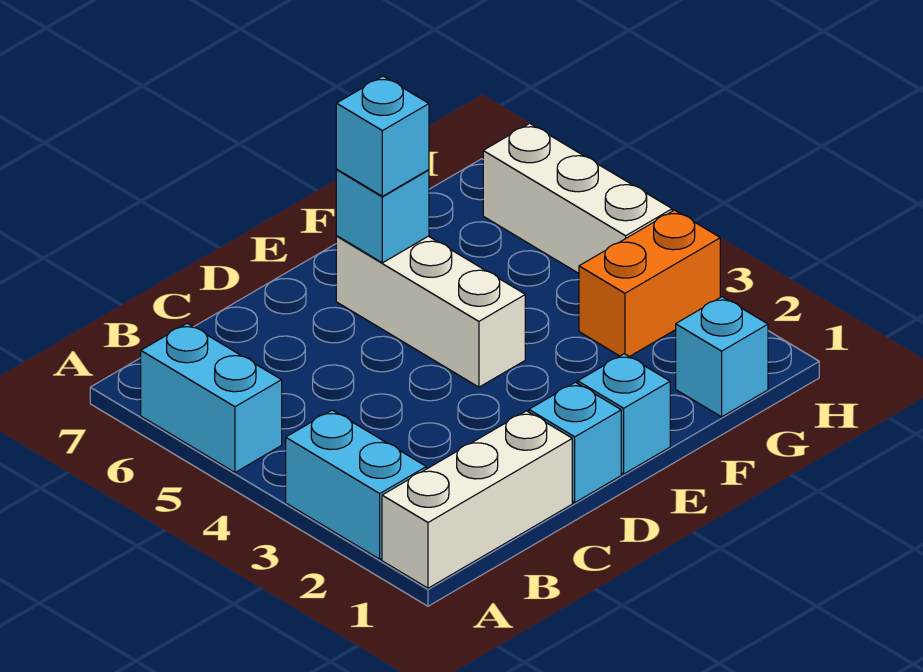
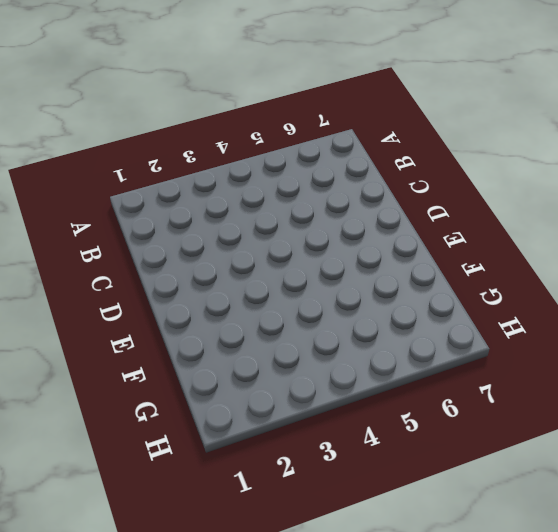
none -> white 1x3 brick [382,411,572,588]
none -> cyan 1x2 brick [286,410,426,559]

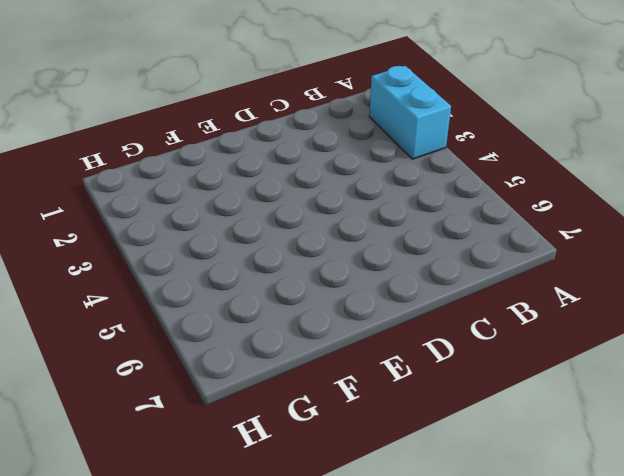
none -> white 1x3 brick [382,411,572,588]
none -> cyan 1x2 brick [141,323,282,472]

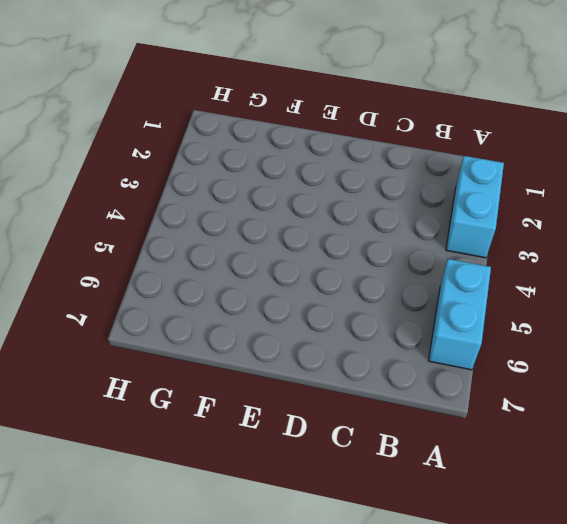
none -> white 1x3 brick [382,411,572,588]
none -> cyan 1x1 brick [529,382,621,502]

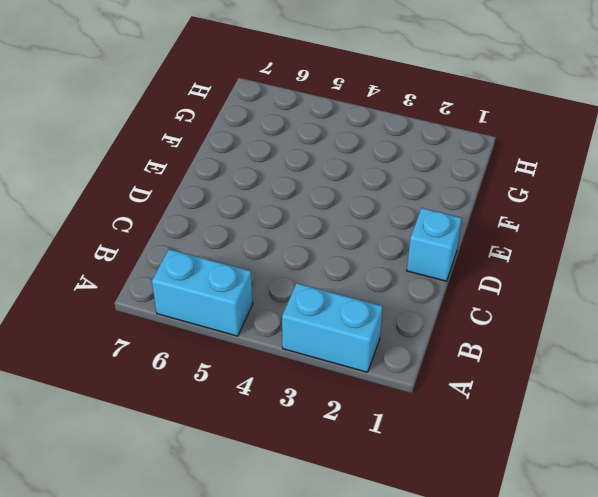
none -> white 1x3 brick [382,411,572,588]
none -> cyan 1x1 brick [578,354,670,474]

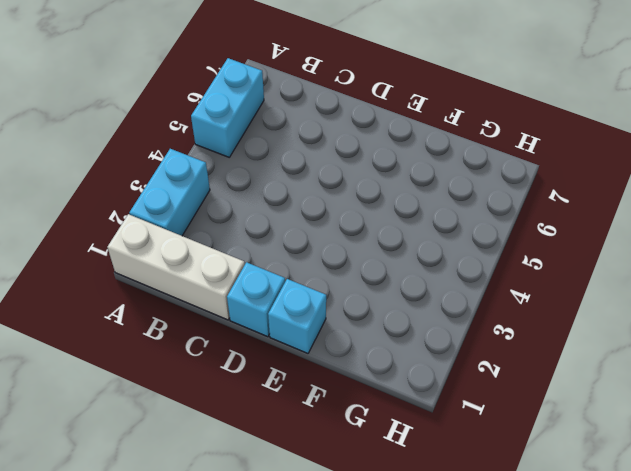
none -> white 1x3 brick [336,236,525,387]
none -> cyan 1x1 brick [676,297,768,417]

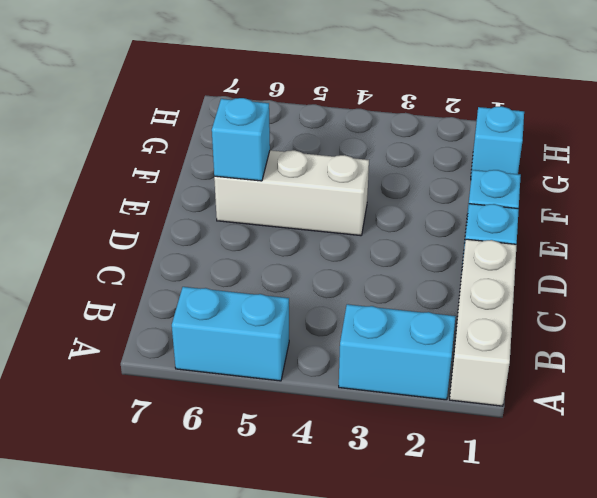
none -> orange 1x2 brick [579,210,720,357]
none -> white 1x3 brick [483,123,672,273]

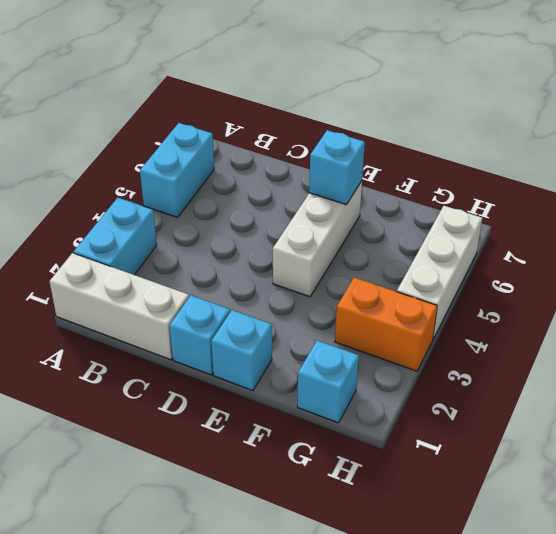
none -> cyan 1x1 brick [336,76,429,196]

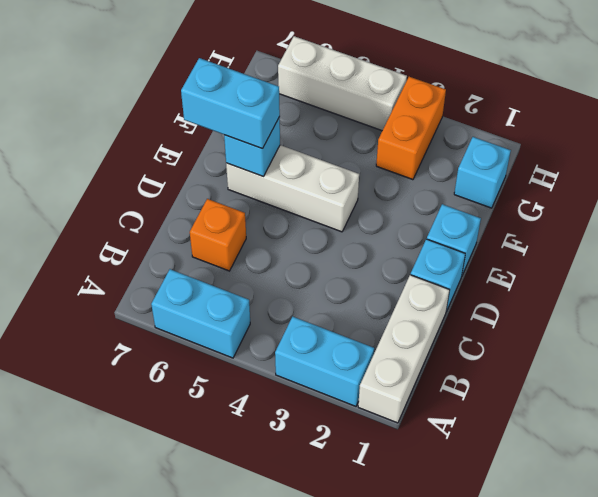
orange 1x1 brick [190,199,246,271] -> none
cyan 1x2 brick [181,58,280,149] -> cyan 1x1 brick [336,76,429,196]

